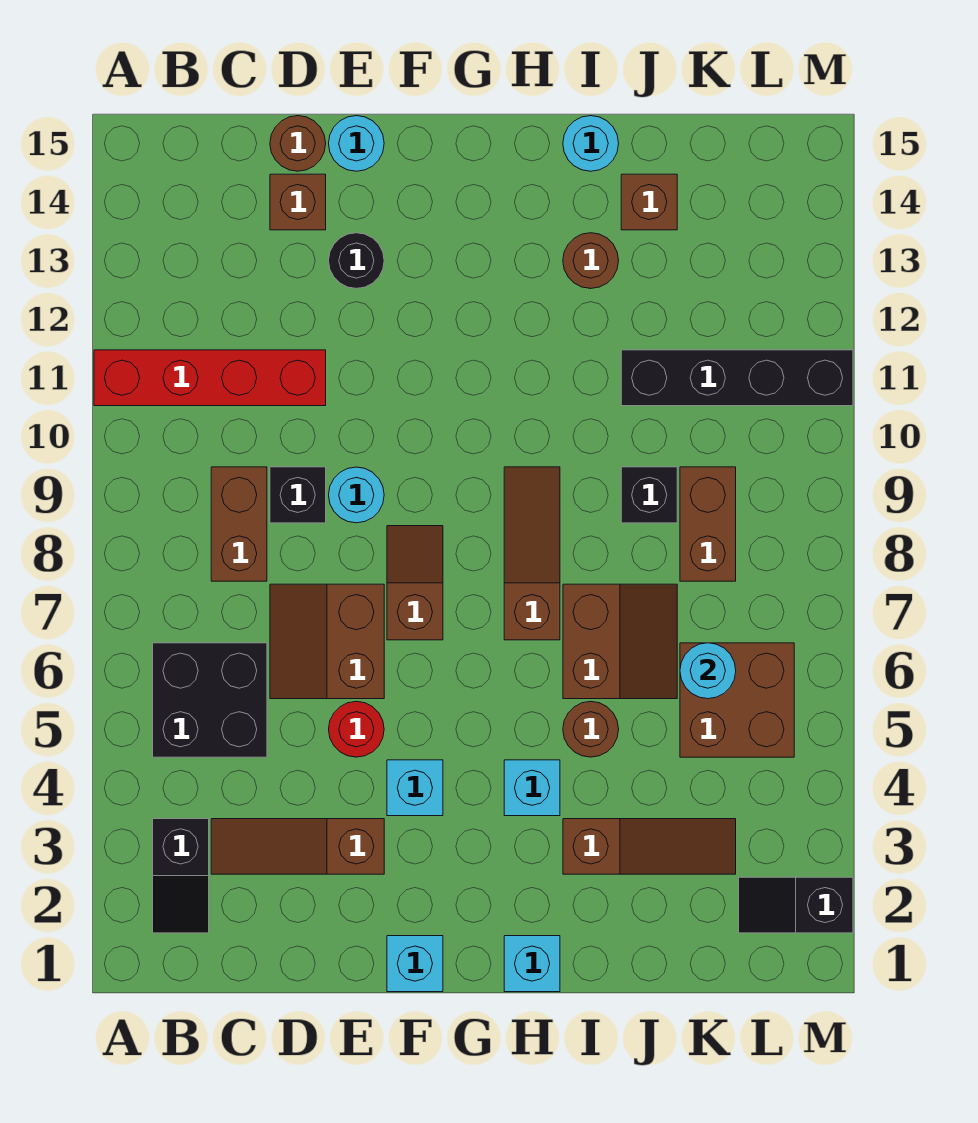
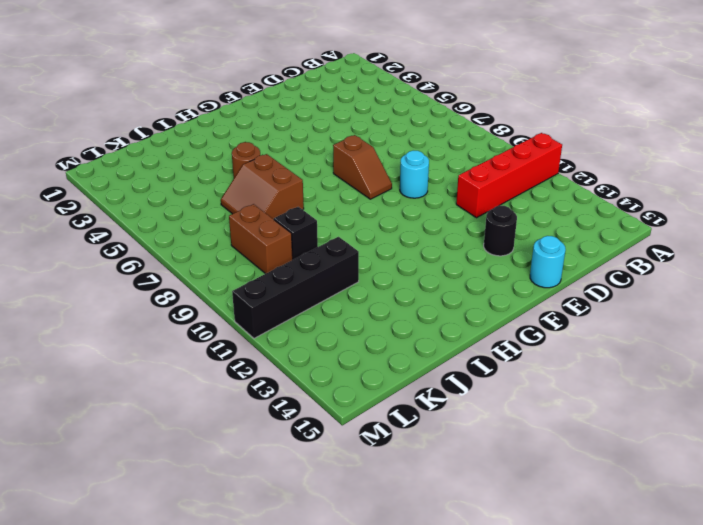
none -> black 1x2 slope [153,819,209,933]
none -> black 2x2 brick [153,643,267,757]
none -> brown 1x3 slope [211,819,384,874]
none -> brown 1x2 brick [211,467,267,581]

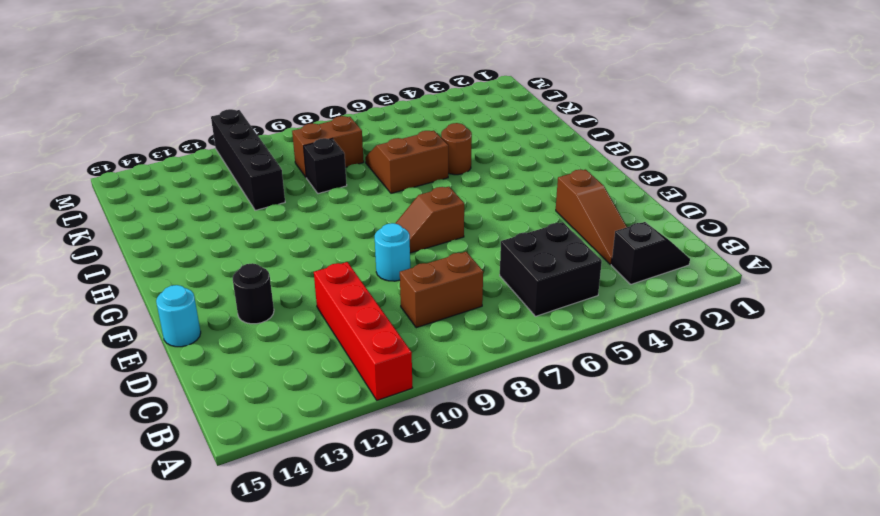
none -> brown 2x2 slope [270,584,384,699]
none -> black 1x1 brick [270,467,326,523]
none -> brown 1x1 brick [270,174,326,230]
none -> brown 1x1 round brick [270,116,326,171]

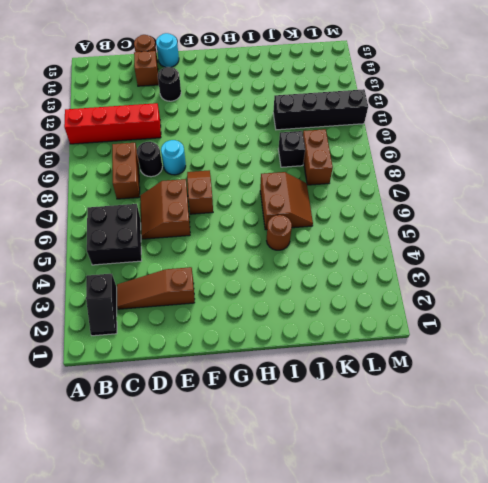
black 1x1 round brick [137,142,162,177] -> black 1x1 brick [270,467,326,523]
none -> red 1x1 round brick [329,701,384,757]
none -> cyan 1x1 brick [387,936,443,992]
none -> cyan 1x1 brick [387,760,443,816]
none -> cyan 1x1 brick [504,936,560,992]

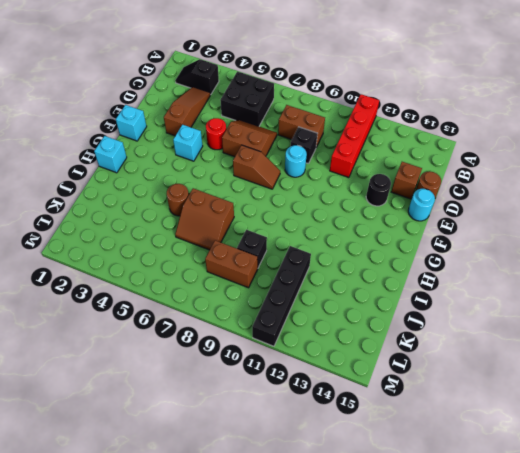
none -> cyan 1x1 brick [504,760,560,816]
none -> brown 1x3 slope [504,467,560,640]
none -> brown 1x3 slope [563,819,736,874]
none -> brown 1x1 round brick [563,233,619,289]

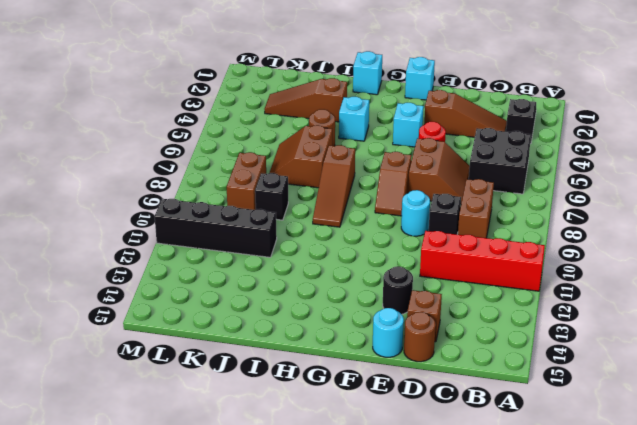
none -> brown 1x1 round brick [563,233,619,289]
none -> cyan 1x1 round brick [563,116,619,171]
none -> brown 1x1 brick [621,174,677,230]
none -> brown 2x2 brick [680,643,794,757]

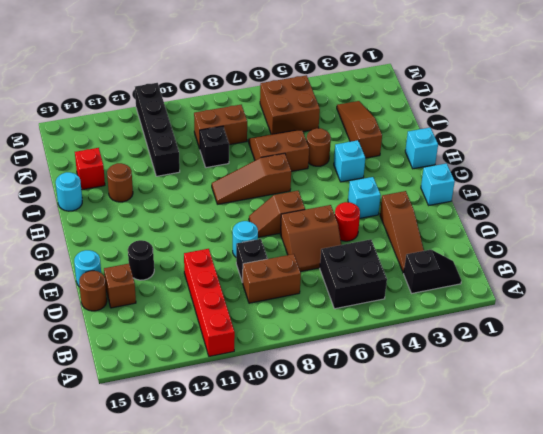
red 1x1 brick [75,148,105,190] -> brown 1x1 brick [621,174,677,230]
none -> black 1x2 slope [739,877,853,933]
none -> cyan 1x1 round brick [680,643,736,699]

